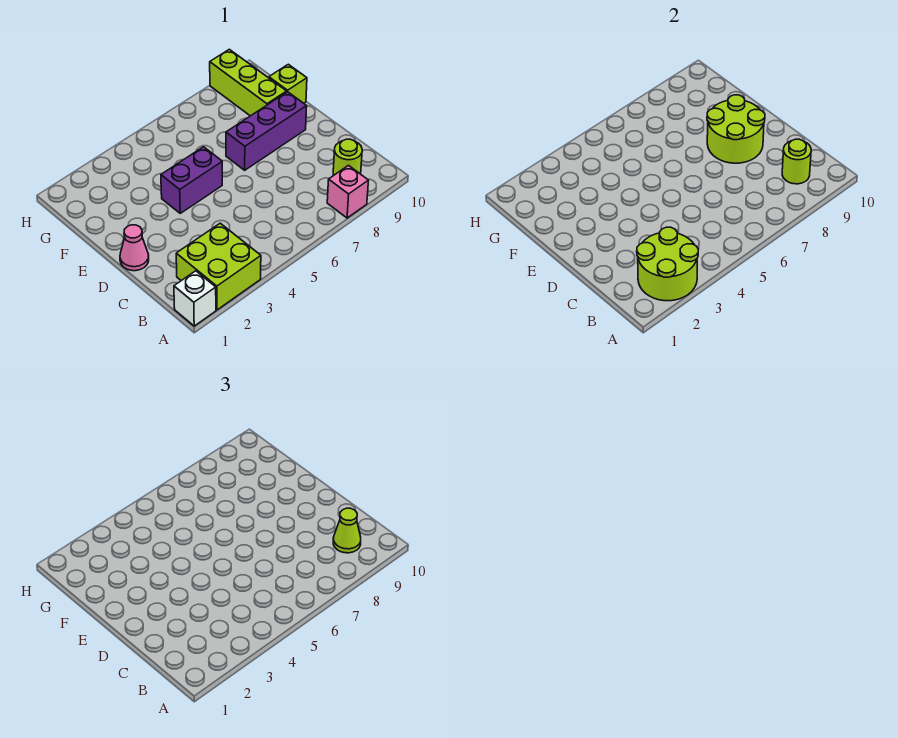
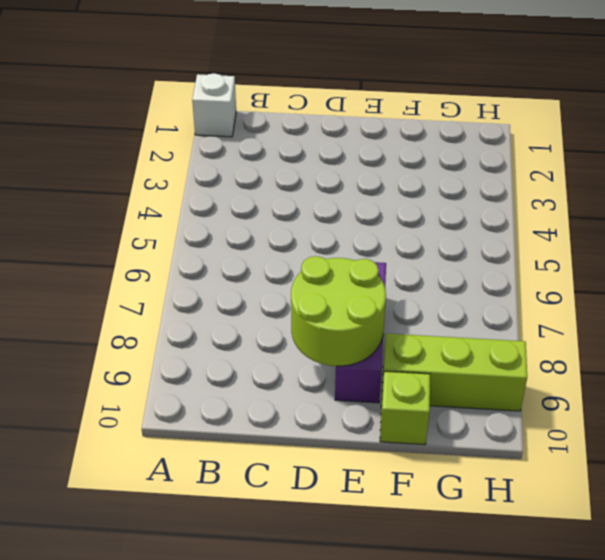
none -> lime 2x2 brick [176,223,261,310]
none -> pink 1x1 brick [327,166,369,218]
none -> lime 1x1 round brick [333,139,362,176]

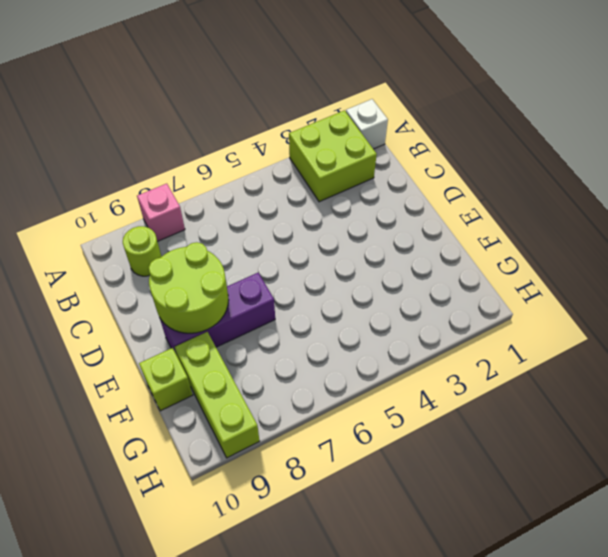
none -> pink 1x1 cone [120,225,149,271]
none -> purple 1x2 brick [161,147,222,213]
none -> lime 2x2 round brick [637,227,698,301]

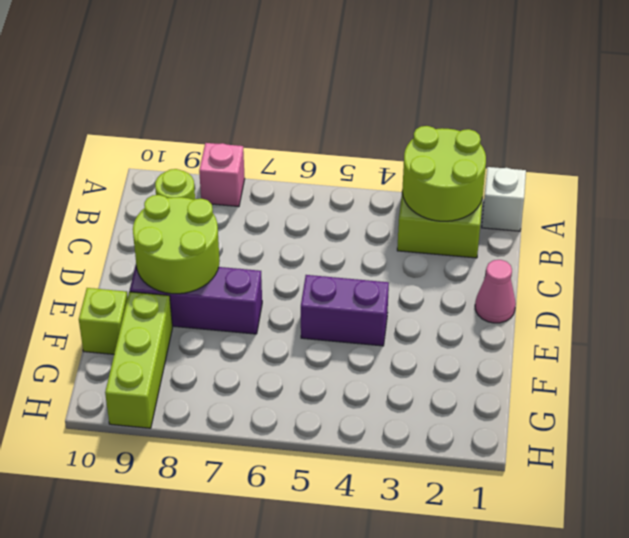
none -> lime 1x1 round brick [782,139,811,184]
none -> lime 1x1 cone [333,508,361,553]

